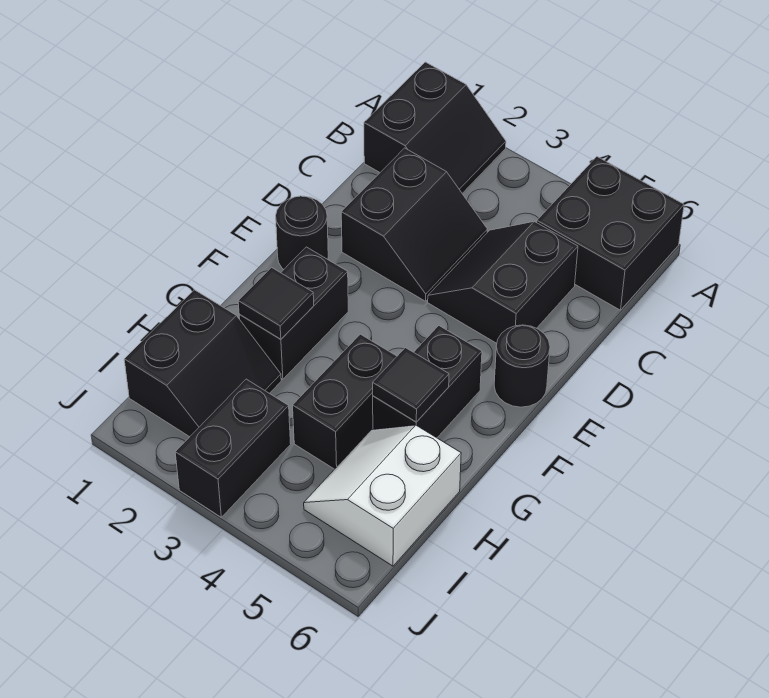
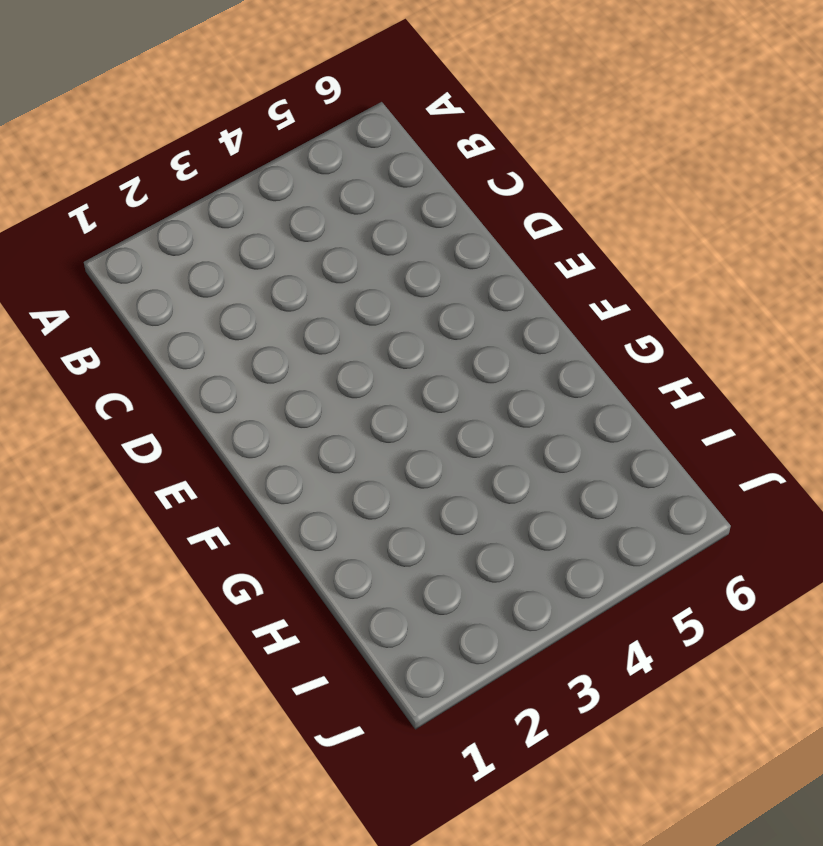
none -> black 2x2 slope [364,62,506,193]
none -> black 2x2 brick [537,157,684,310]
none -> black 2x2 slope [341,148,488,301]

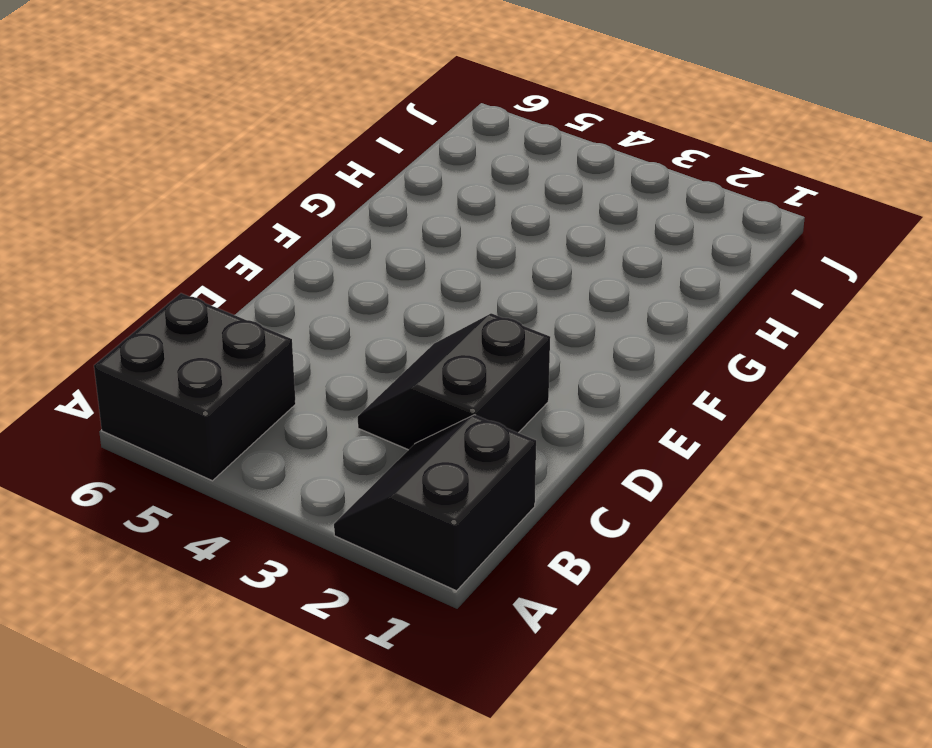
none -> black 2x2 slope [428,221,578,343]
none -> black 1x1 round brick [276,196,328,269]
none -> black 1x1 round brick [494,325,550,407]

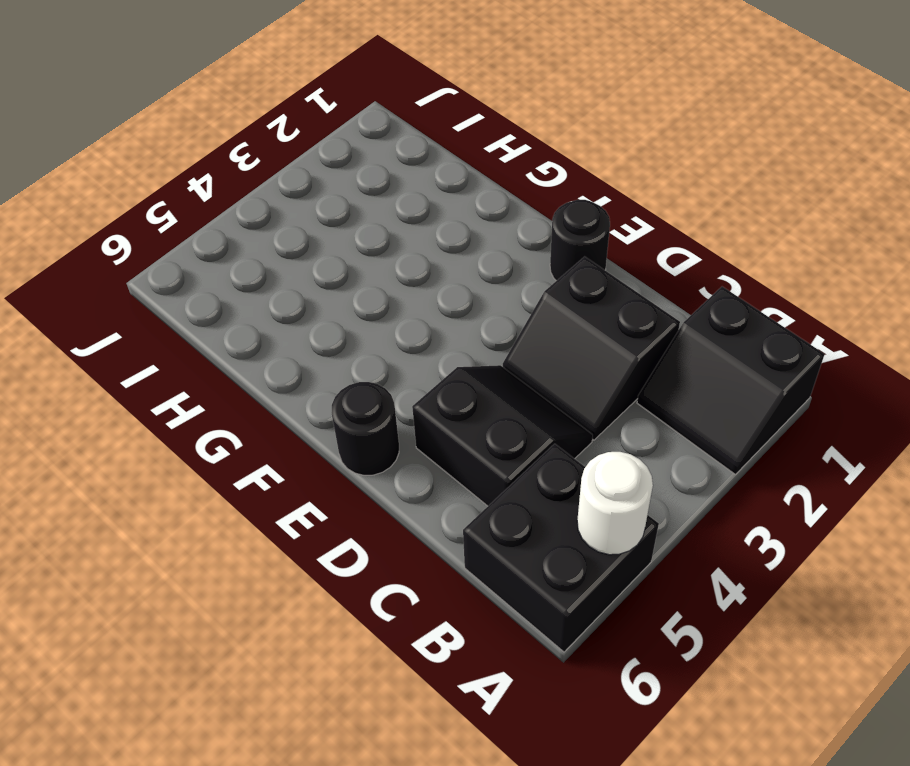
white 1x1 round brick [577,452,653,555] -> none
none -> black 1x2 brick [239,247,348,379]
none -> black 1x2 brick [373,326,482,438]
none -> black 1x2 brick [293,334,397,469]

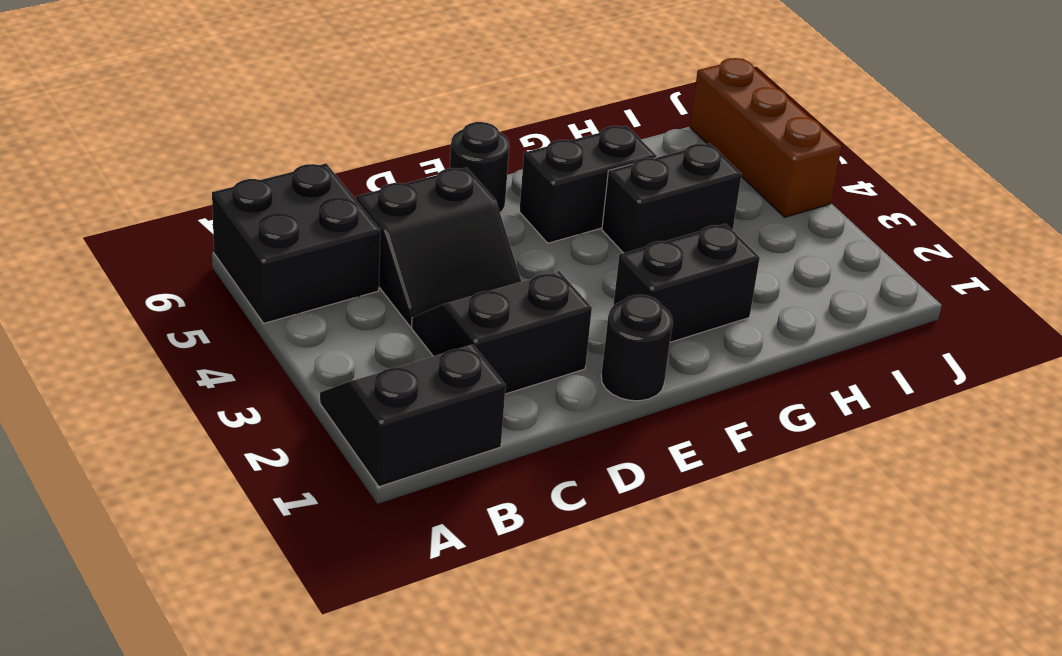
brown 1x3 brick [690,58,842,217] -> none
none -> black 2x2 slope [124,290,281,437]
none -> white 2x2 slope [304,425,461,566]
none -> black 1x2 brick [175,379,291,517]

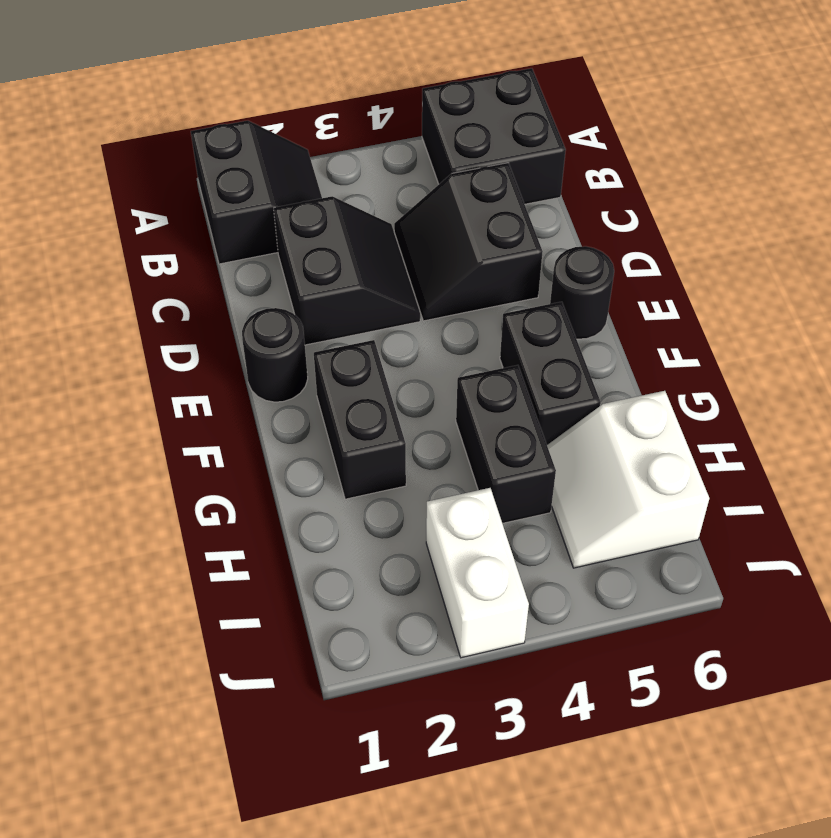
white 1x2 brick [426,488,529,658] -> black 1x2 brick [175,379,291,517]
none -> black 2x2 slope [124,290,281,437]
none -> black 1x1 tile [238,267,314,339]
none -> black 1x1 tile [373,348,449,422]

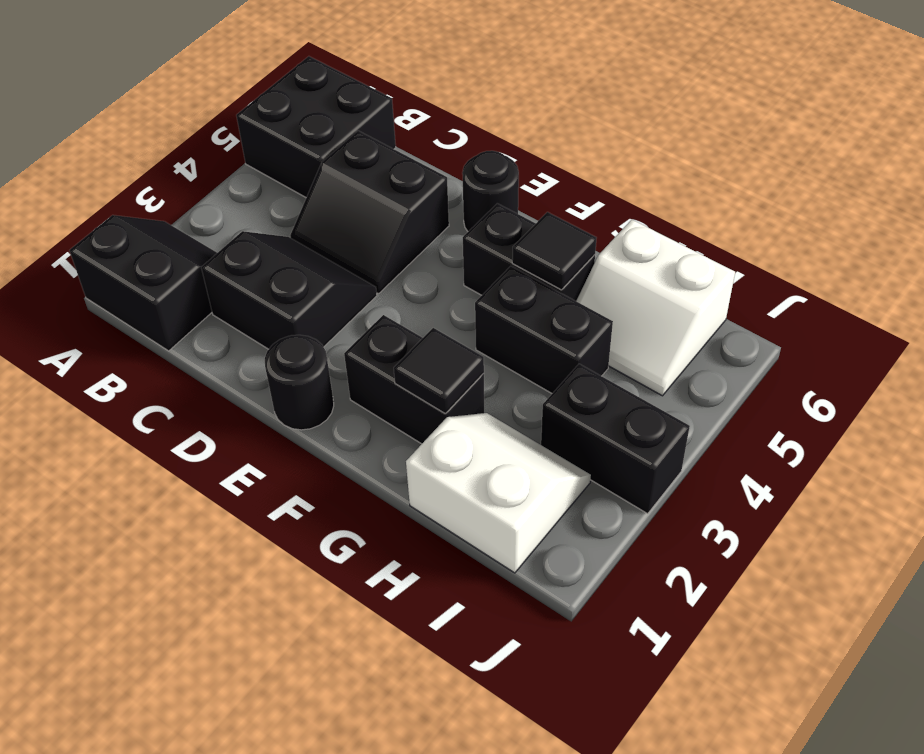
white 2x2 slope [406,413,591,573] -> black 2x2 slope [124,290,281,437]

